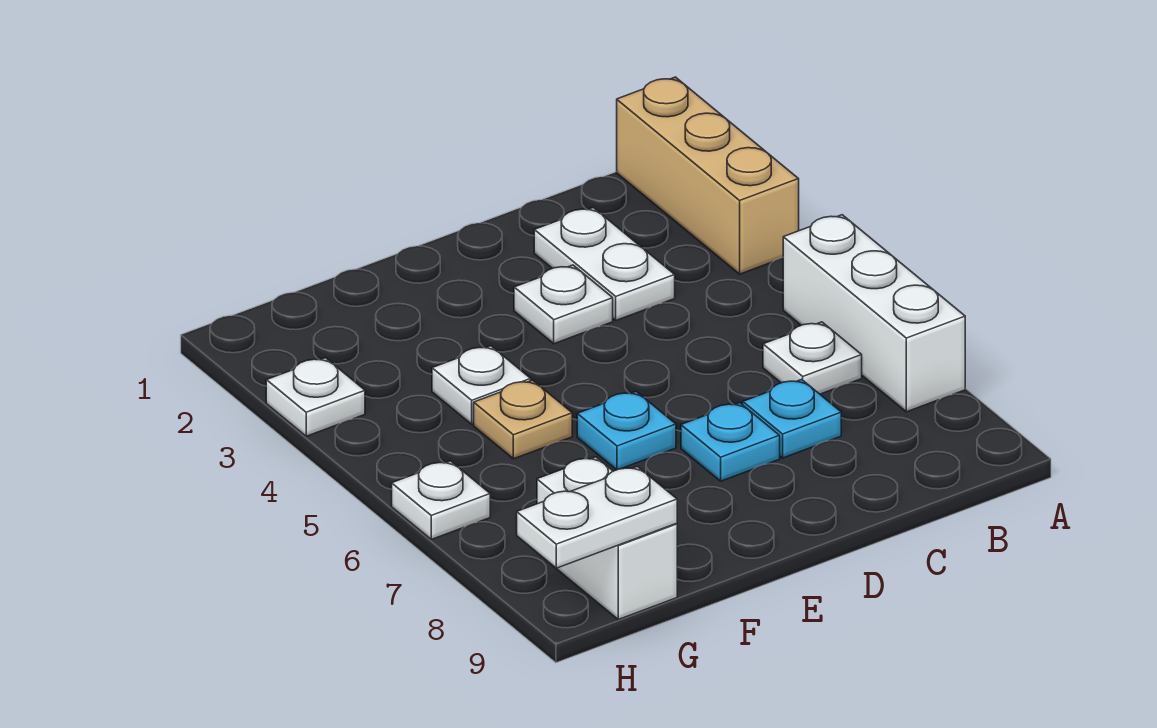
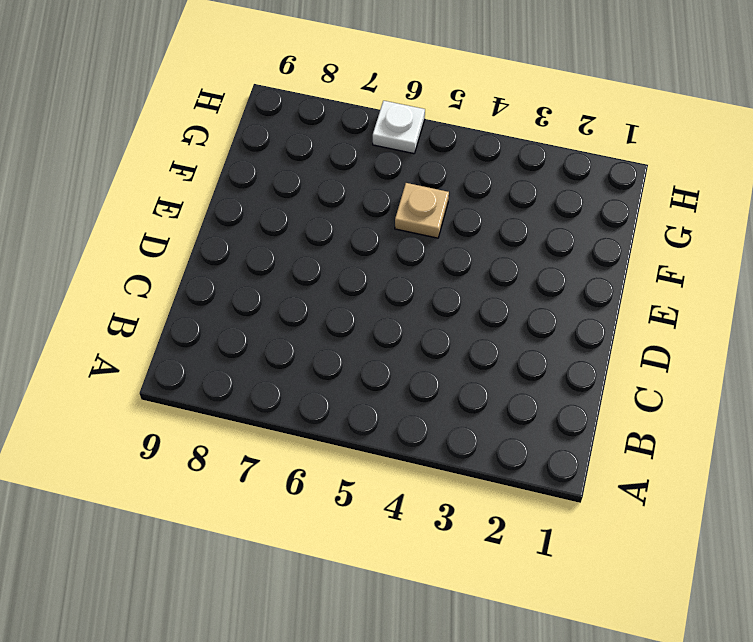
none -> tan 1x3 brick [617,77,799,274]
none -> white 1x3 brick [783,215,965,412]
none -> white 1x1 plate [763,322,862,394]

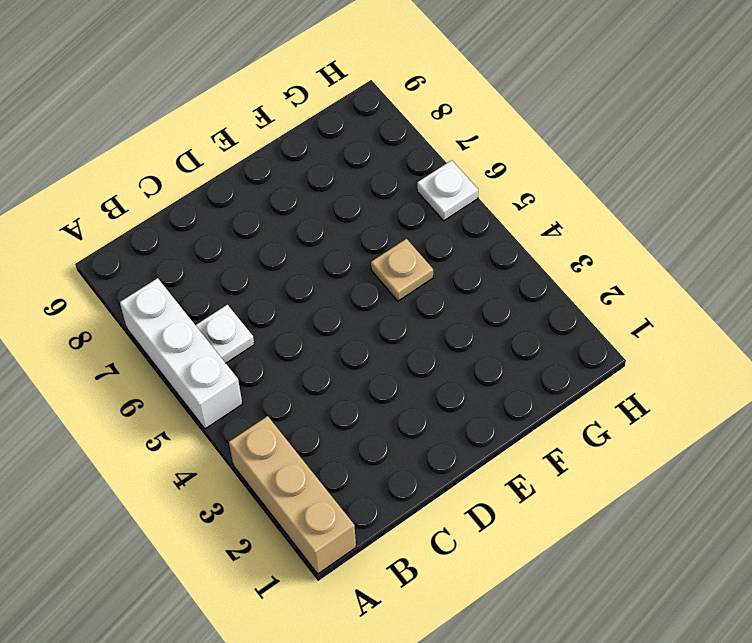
none -> white 1x2 plate [534,208,675,320]
none -> cyan 1x1 plate [743,379,841,458]
none -> white 1x1 plate [514,265,613,344]

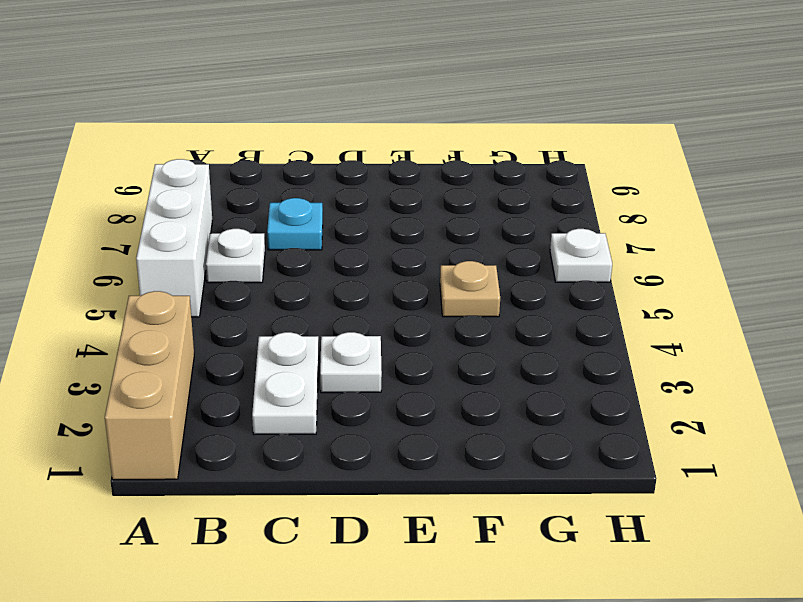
none -> cyan 1x1 plate [681,403,780,481]
none -> cyan 1x1 plate [577,392,676,470]
none -> white 1x1 plate [432,346,531,424]

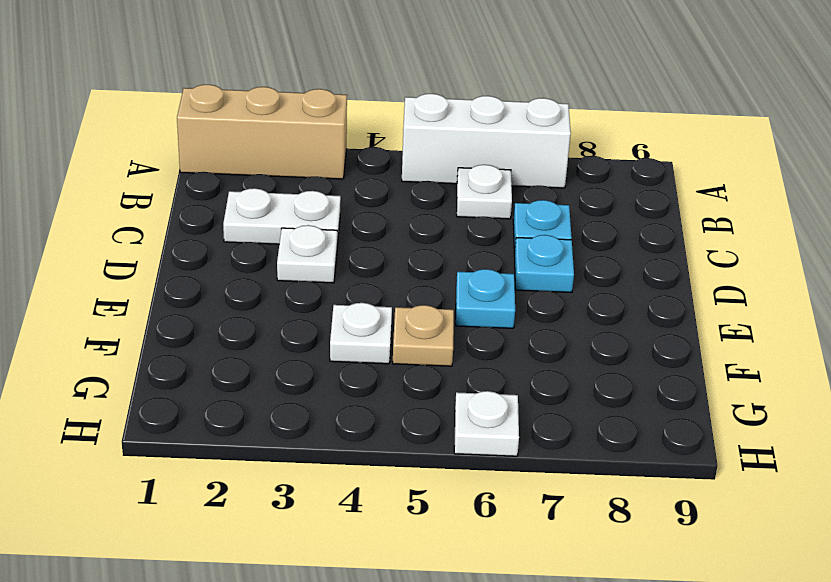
none -> white 1x2 brick [537,457,677,619]
none -> white 1x1 plate [266,358,365,436]
none -> white 1x2 plate [517,466,677,568]

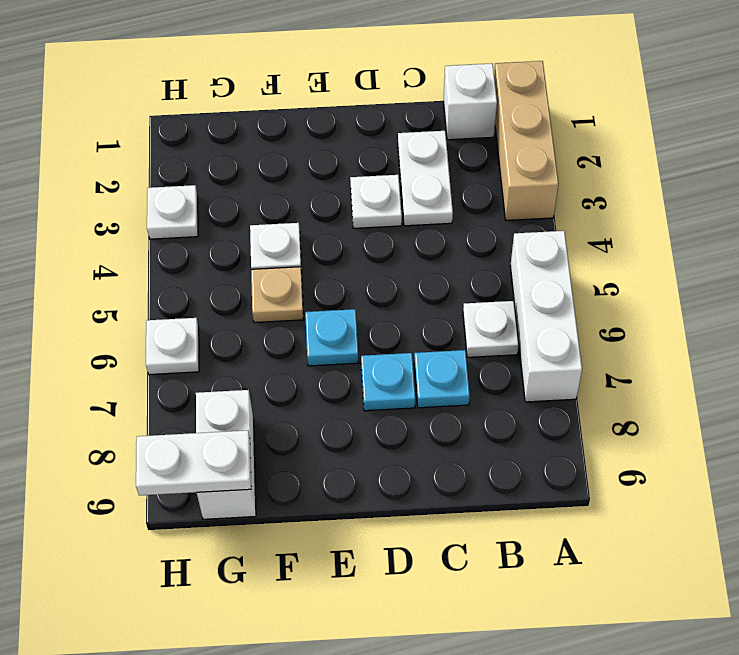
white 1x1 brick [444,63,497,140] -> none

